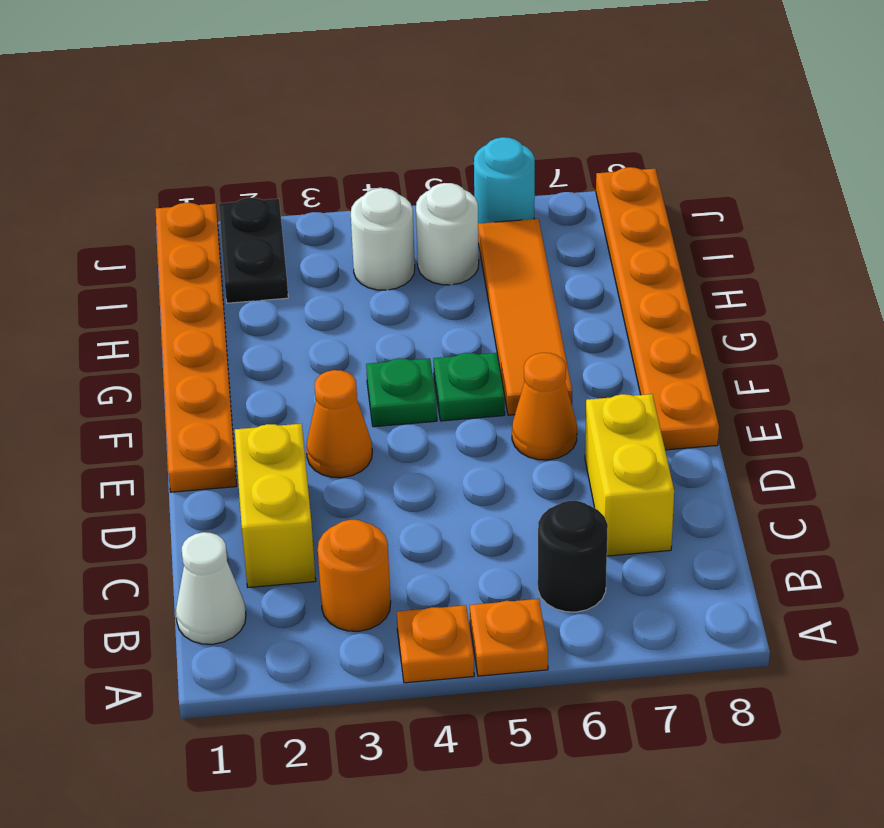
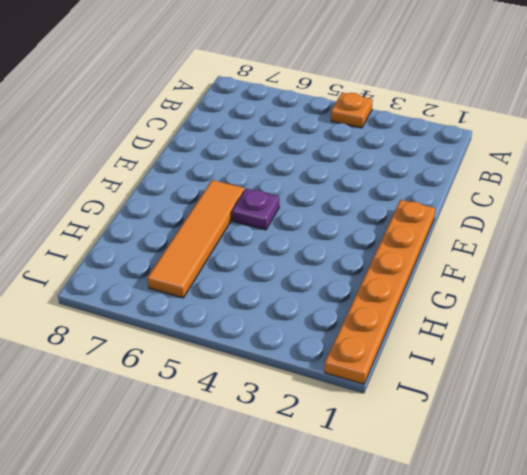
purple 1x1 plate [232,188,279,230] -> green 1x1 plate [433,353,505,421]
none -> orange 1x1 plate [470,599,548,676]
none -> white 1x1 cone [176,532,246,644]
none -> orange 1x1 round brick [318,520,391,631]

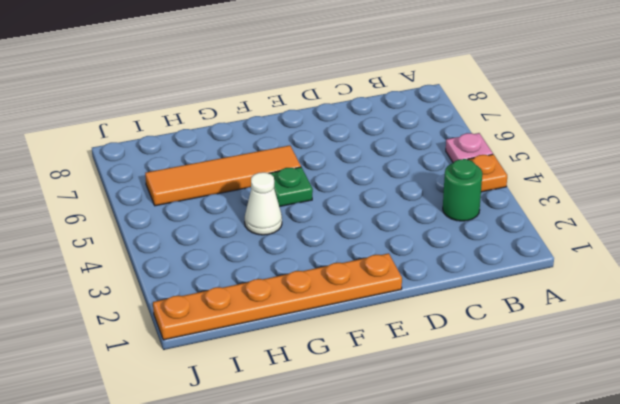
pink 1x1 plate [446,133,493,163] -> orange 1x1 plate [470,599,548,676]
green 1x1 round brick [443,159,482,221] -> orange 1x1 round brick [318,520,391,631]
white 1x1 cone [245,172,282,235] -> white 1x1 cone moved to [176,532,246,644]
none -> black 1x1 round brick [538,501,608,612]
none -> yellow 1x2 brick [235,424,316,587]
none -> yellow 1x2 brick [585,394,674,556]

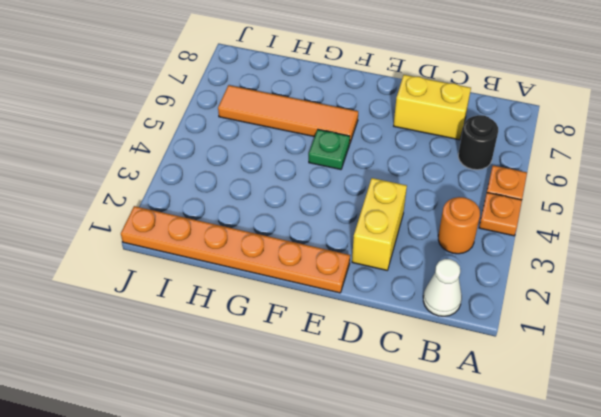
yellow 1x2 brick [352,178,407,270] -> yellow 1x2 brick turned to [235,424,316,587]
none -> orange 1x1 cone [306,370,372,478]
none -> orange 1x1 cone [512,353,577,460]
none -> orange 1x6 plate [596,167,719,450]

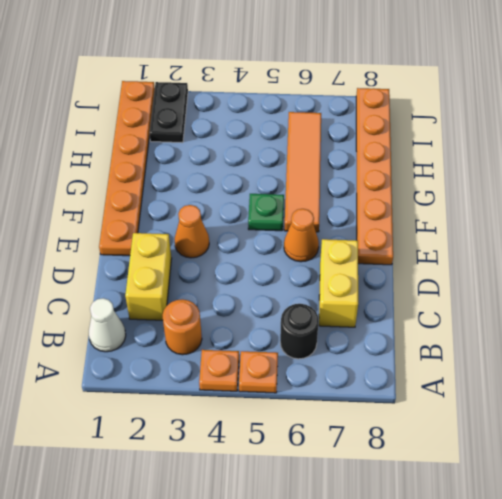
none -> green 1x1 plate [366,358,437,427]
none -> white 1x1 round brick [351,188,415,290]
none -> white 1x1 round brick [416,183,479,285]

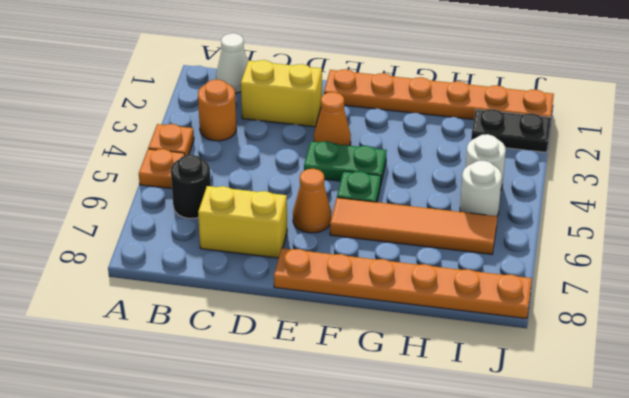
green 1x2 plate [304,141,387,182] -> green 1x1 plate [366,358,437,427]
none -> cyan 1x1 round brick [474,137,535,223]

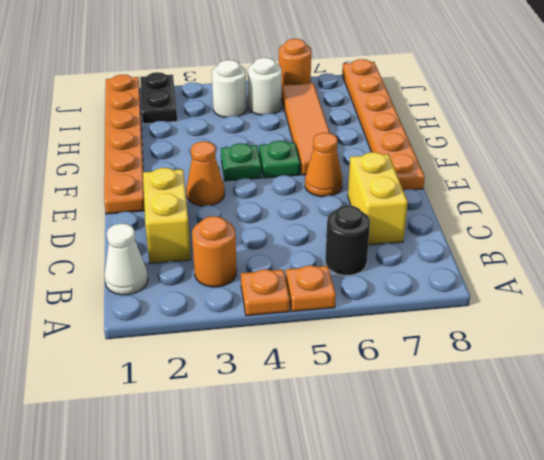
orange 1x1 round brick [279,39,311,85] -> cyan 1x1 round brick [474,137,535,223]

